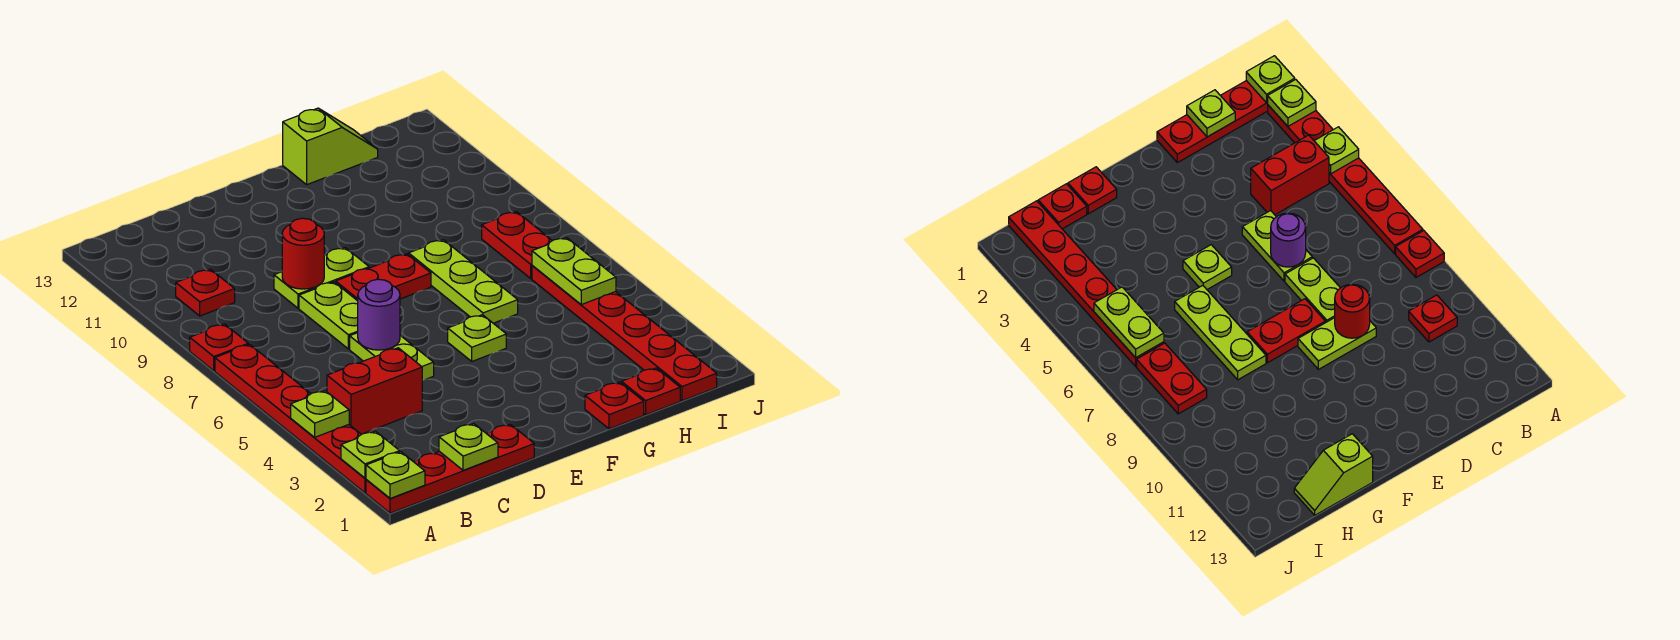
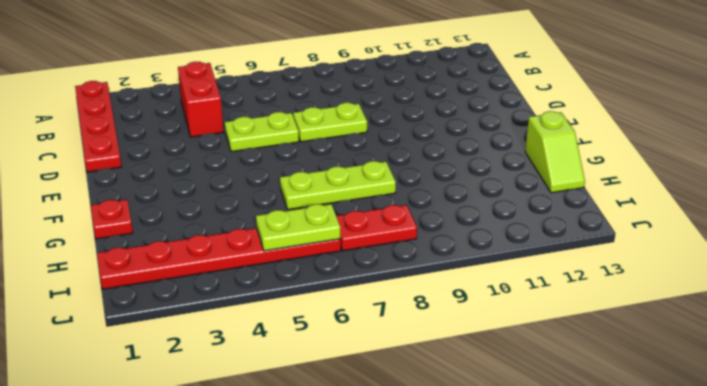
none -> red 1x6 plate [215,344,366,493]
none -> red 1x1 plate [190,324,248,371]
none -> red 1x1 plate [176,269,235,316]

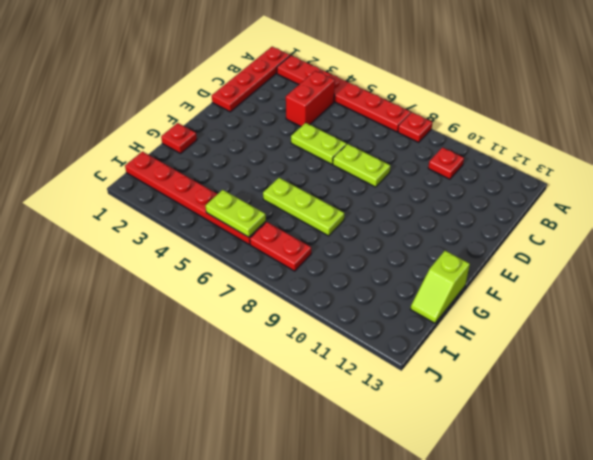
none -> lime 1x2 plate [274,248,369,308]
none -> red 1x2 plate [336,254,431,301]
none -> lime 1x1 plate [448,315,506,361]

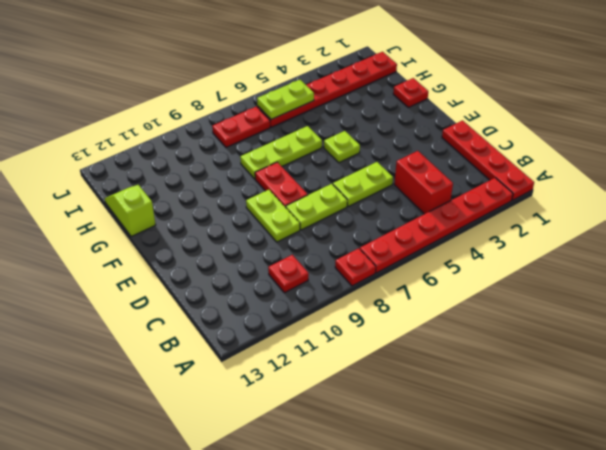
none -> red 1x1 plate [622,368,680,415]
none -> lime 1x1 plate [366,452,425,498]
none -> lime 1x1 plate [341,431,400,478]

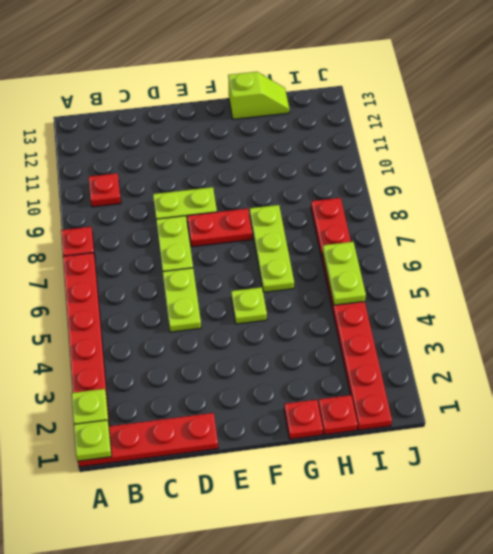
none -> red 1x2 brick [327,348,422,434]
none -> lime 1x1 plate [291,391,349,437]
none -> lime 1x1 plate [439,424,498,470]

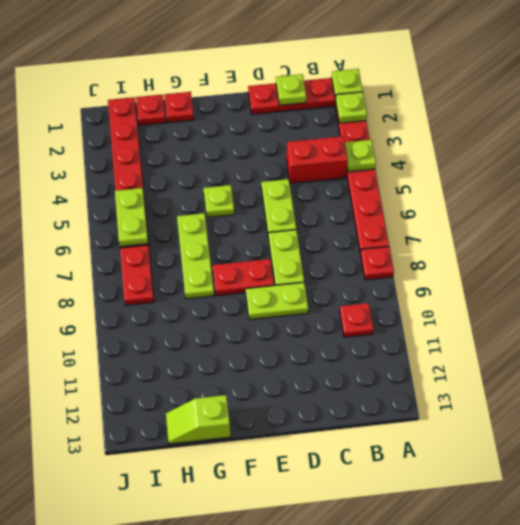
none -> purple 1x1 round brick [358,279,400,350]
none -> red 1x1 round brick [282,218,324,289]

